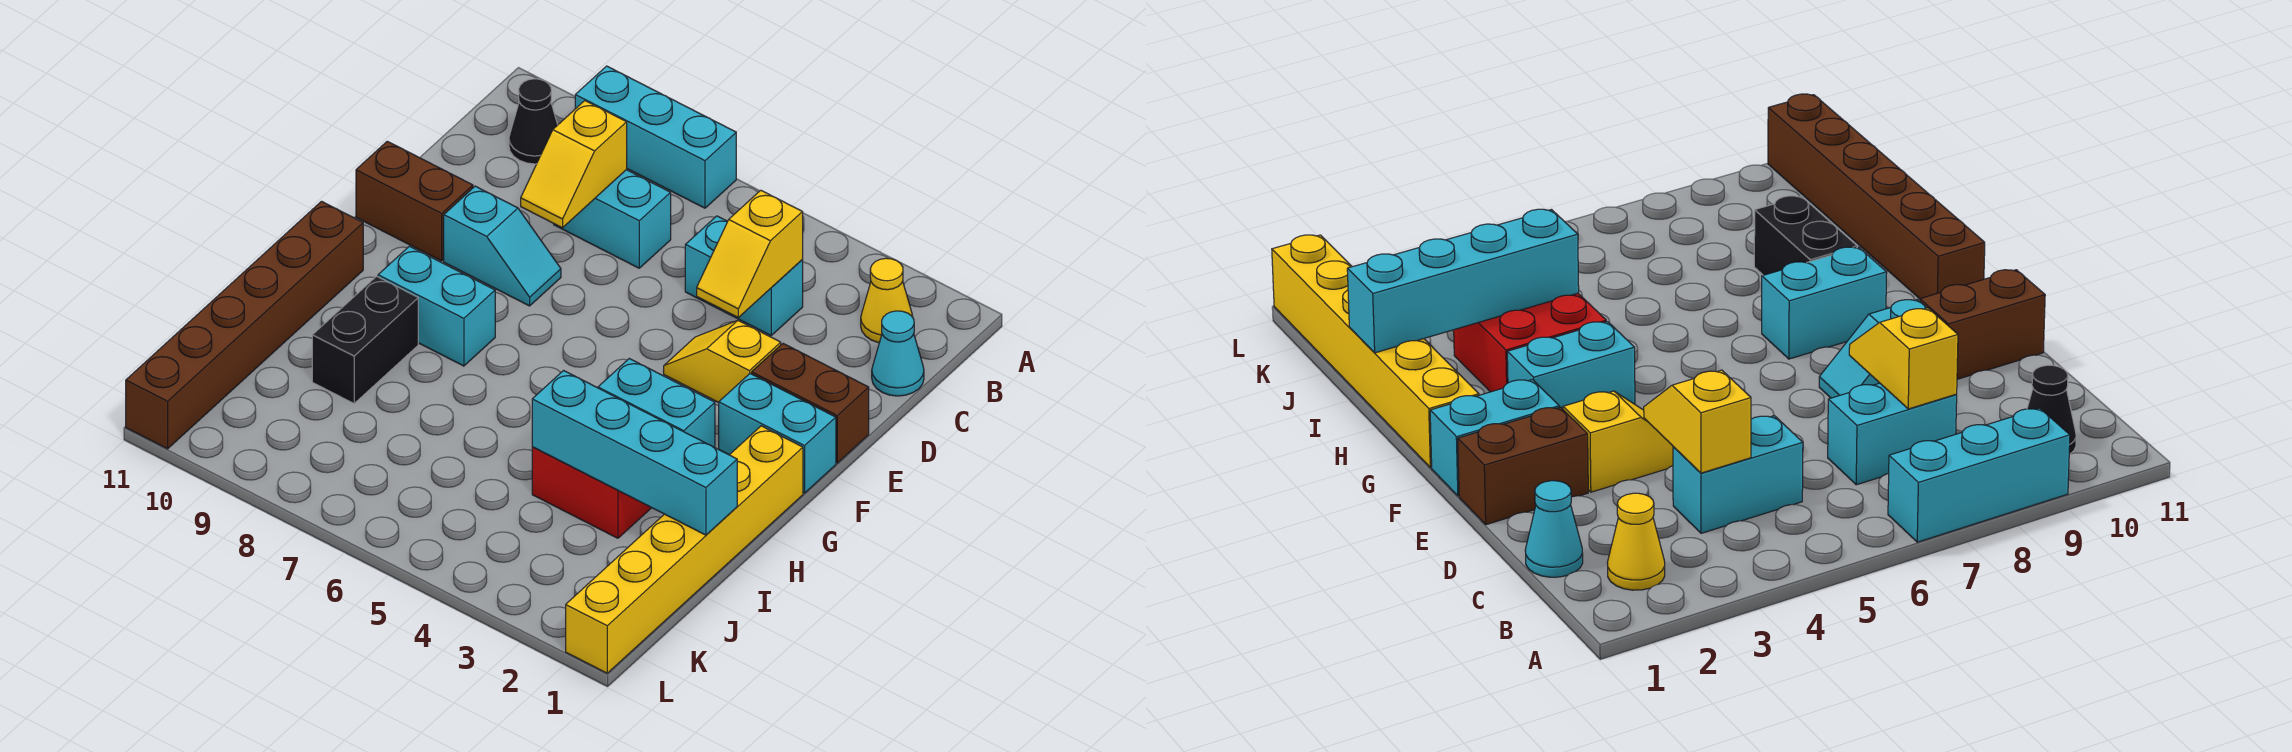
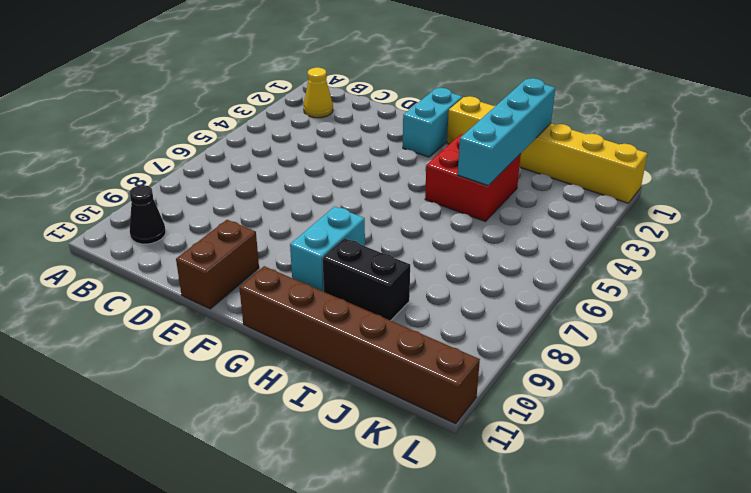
none -> cyan 1x3 brick [575,66,736,208]
none -> cyan 1x1 cone [872,311,924,396]
none -> cyan 1x2 brick [685,216,803,335]

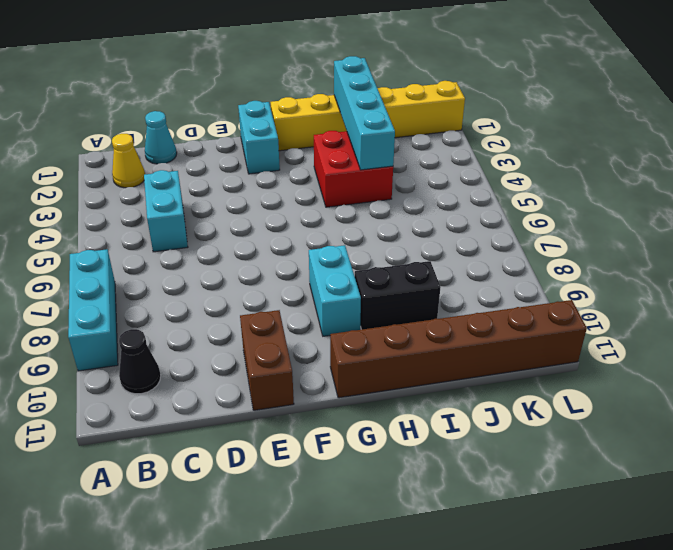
none -> cyan 1x2 brick [554,170,671,268]
none -> brown 1x2 brick [752,344,869,463]
none -> yellow 1x2 slope [664,321,781,403]

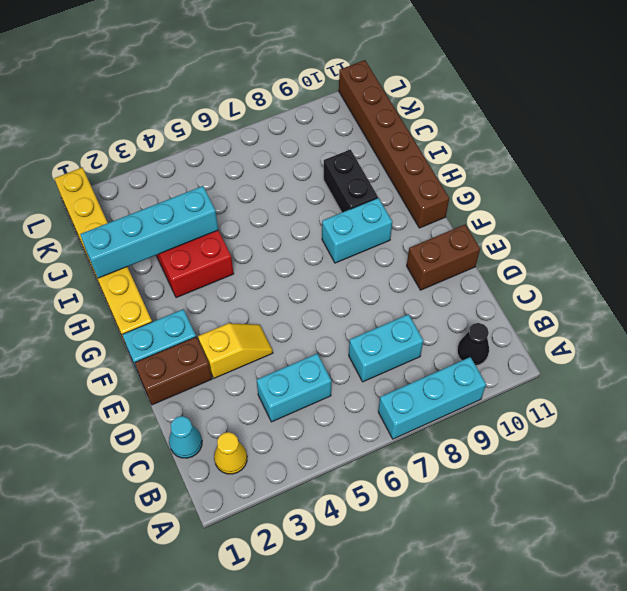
none -> cyan 1x2 slope [444,186,561,306]
none -> cyan 1x2 brick [598,359,715,447]
none -> yellow 1x2 slope [697,190,803,317]

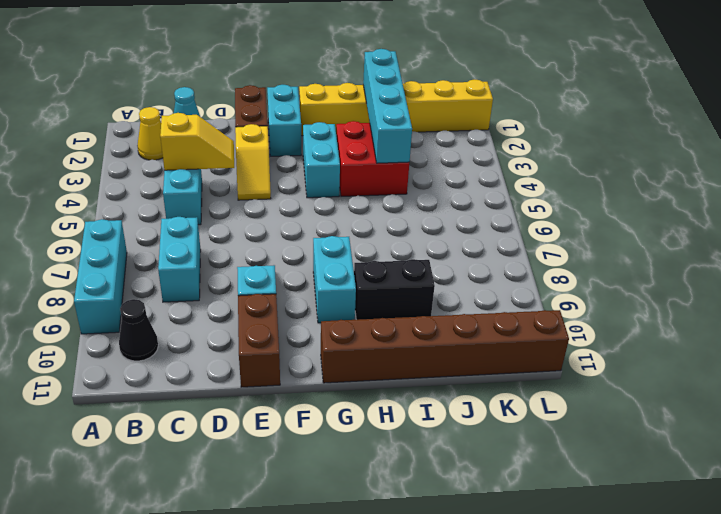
none -> yellow 1x2 slope [521,101,627,228]

